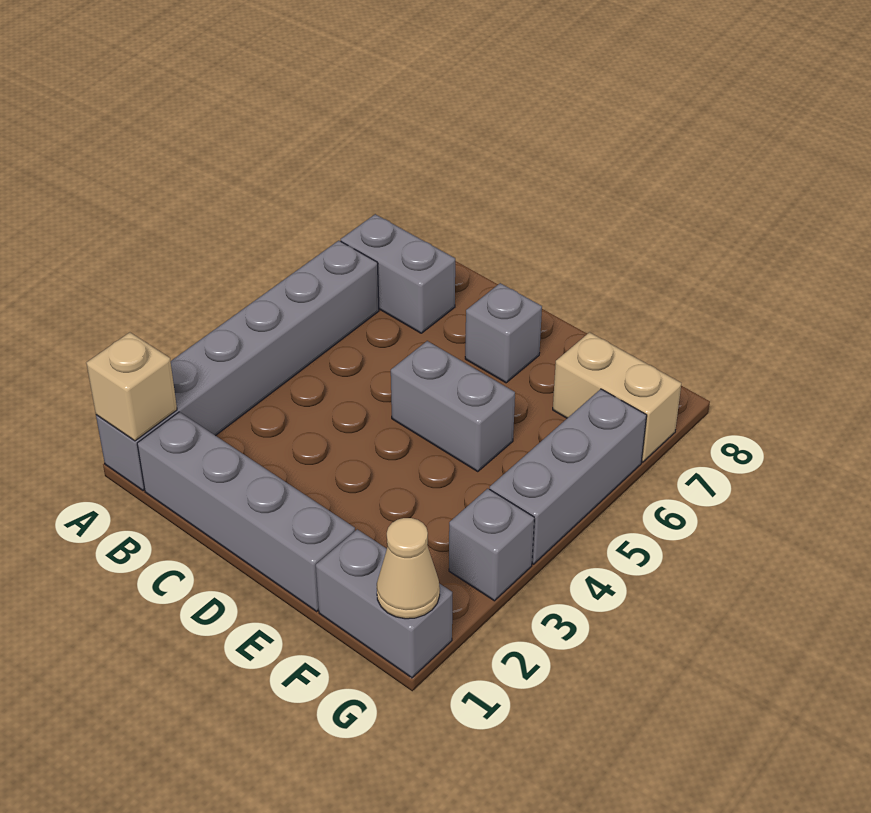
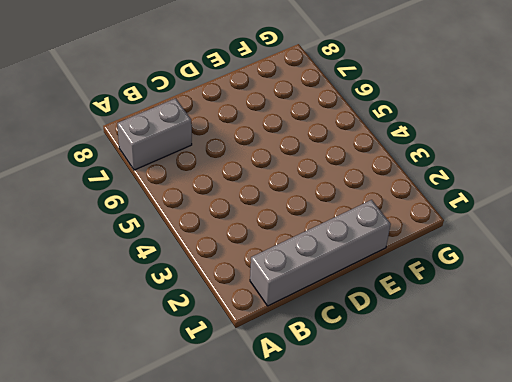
none -> grey 1x6 brick [96,241,379,491]
none -> grey 1x2 brick [391,341,515,472]

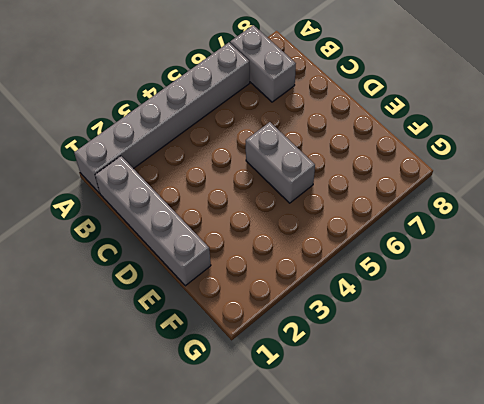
none -> grey 1x1 brick [465,283,542,383]
none -> grey 1x2 brick [316,529,452,678]

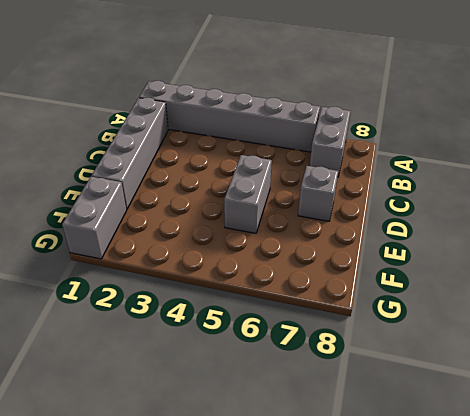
none -> tan 1x2 brick [553,332,681,462]
none -> grey 1x1 brick [449,489,534,601]

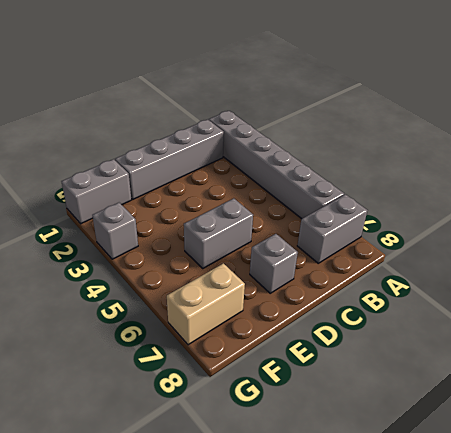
none -> grey 1x3 brick [490,389,647,564]
none -> tan 1x1 brick [87,332,177,441]

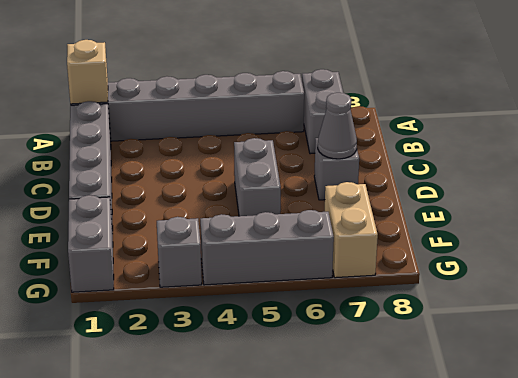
grey 1x1 cone [318,93,357,159] -> none
none -> tan 1x1 cone [377,518,440,619]

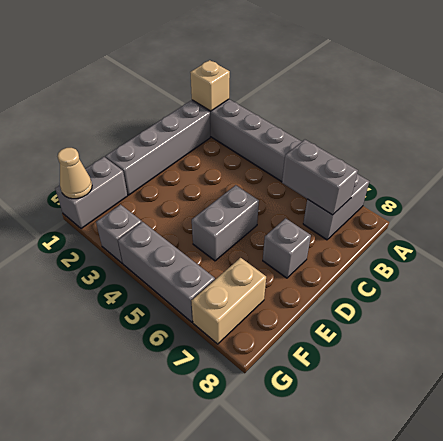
grey 1x2 brick [282,140,358,215] -> none

